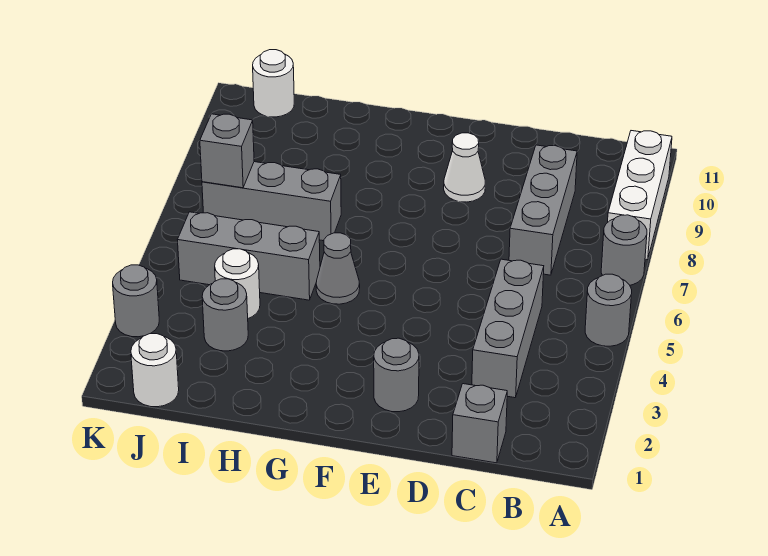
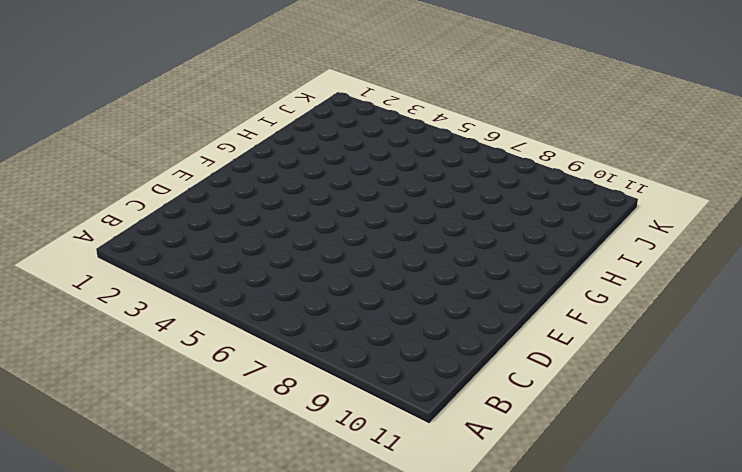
none -> grey 1x1 round brick [585,274,632,346]
none -> grey 1x1 round brick [601,215,647,285]
none -> white 1x3 brick [608,131,672,260]

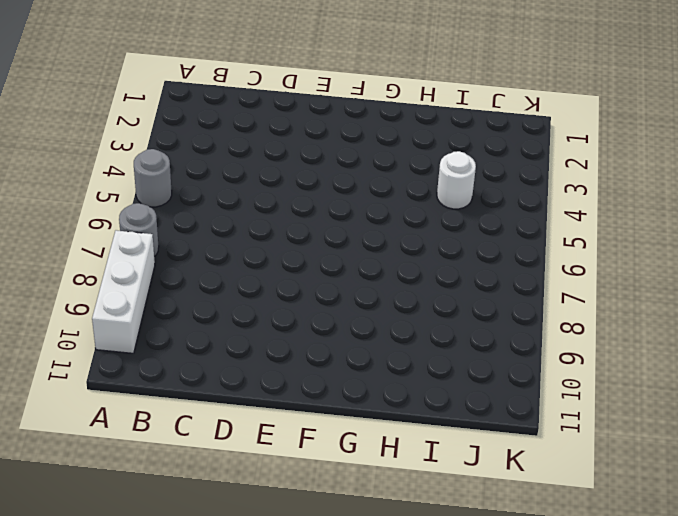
none -> grey 1x1 brick [452,384,507,463]
none -> grey 1x3 brick [472,259,544,398]
none -> grey 1x3 brick [509,145,577,275]

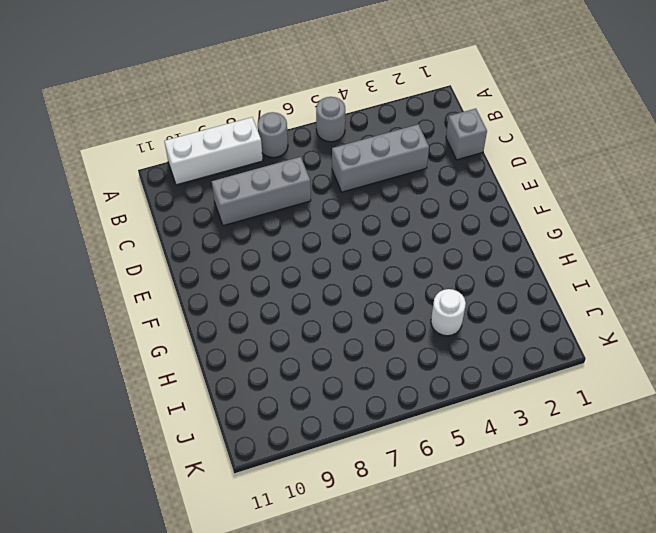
none -> grey 1x1 round brick [374,338,419,412]
none -> white 1x1 cone [444,133,485,202]
none -> grey 1x1 cone [316,233,360,304]

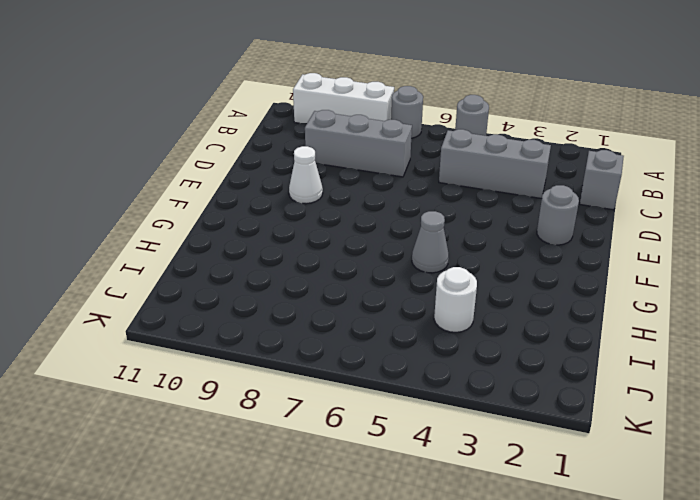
none -> grey 1x3 brick [178,212,320,300]
none -> grey 1x3 brick [202,162,341,241]
none -> grey 1x1 round brick [202,279,248,351]

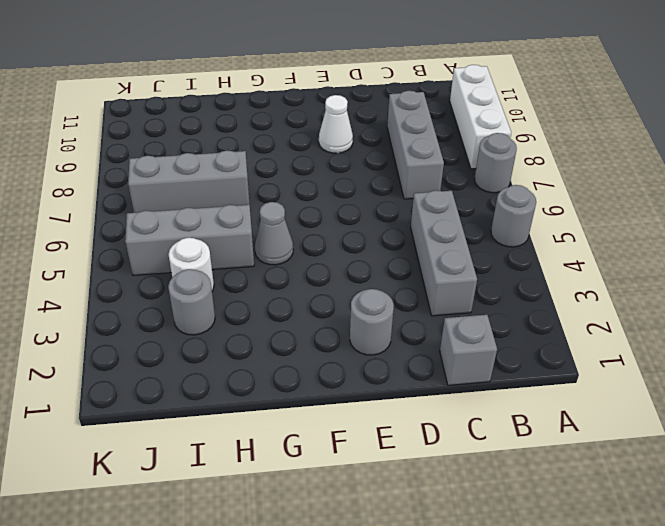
none -> white 1x1 round brick [131,334,179,407]
none -> white 1x1 round brick [253,50,294,117]
none -> grey 1x1 round brick [113,265,159,337]

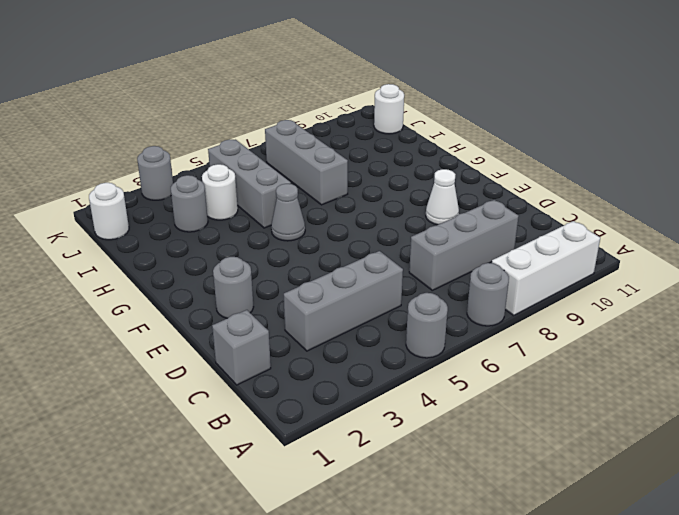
none -> grey 1x1 brick [200,114,254,188]

